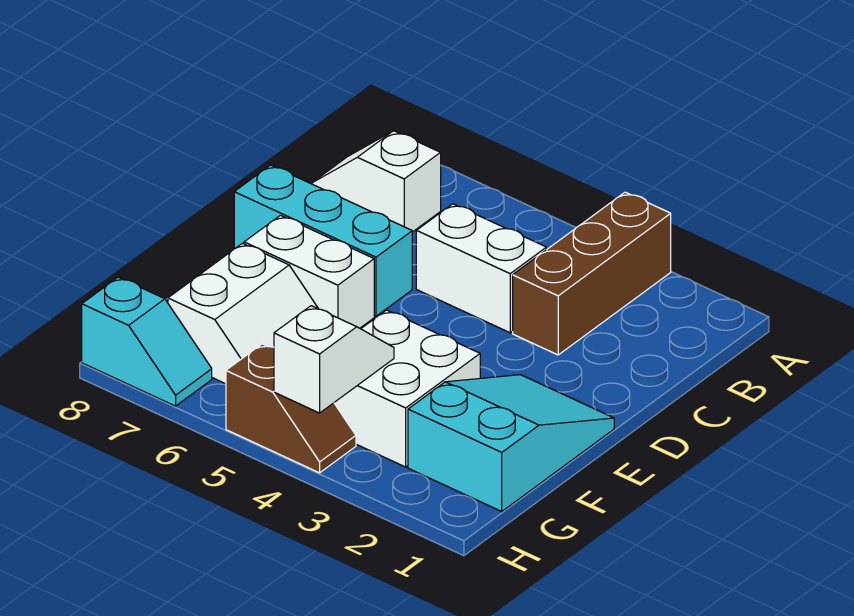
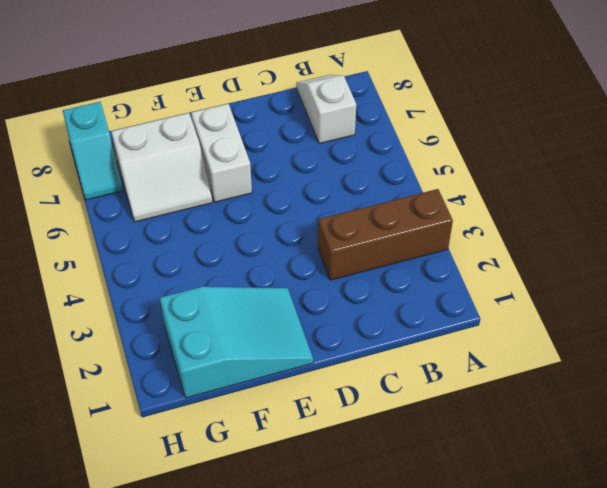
none -> white 1x2 brick [416,204,546,333]
none -> cyan 1x3 brick [234,165,412,316]

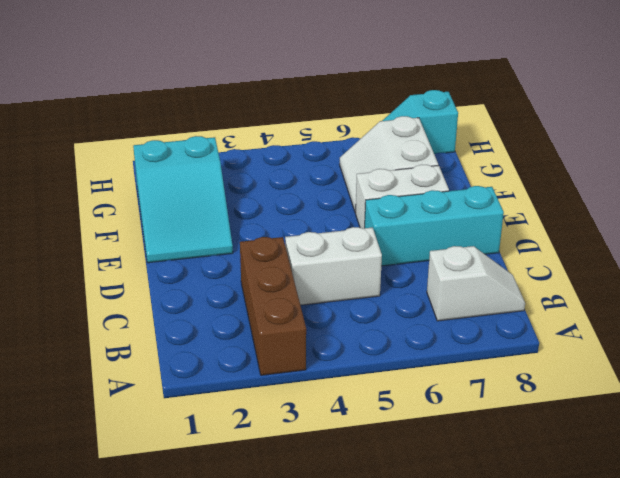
none -> white 2x2 brick [334,310,480,467]
none -> brown 1x2 slope [226,344,356,473]

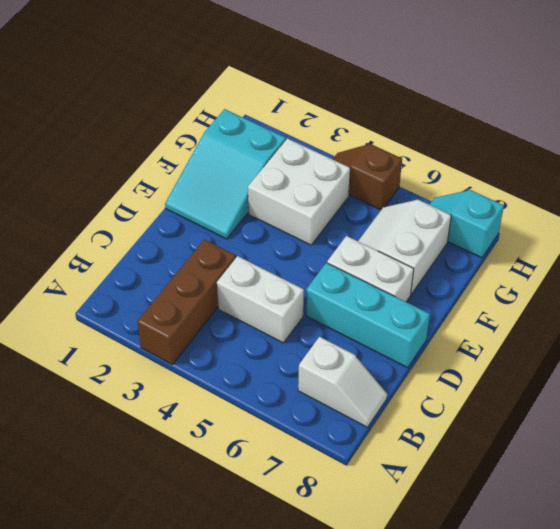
none -> white 1x2 slope [274,306,394,413]

